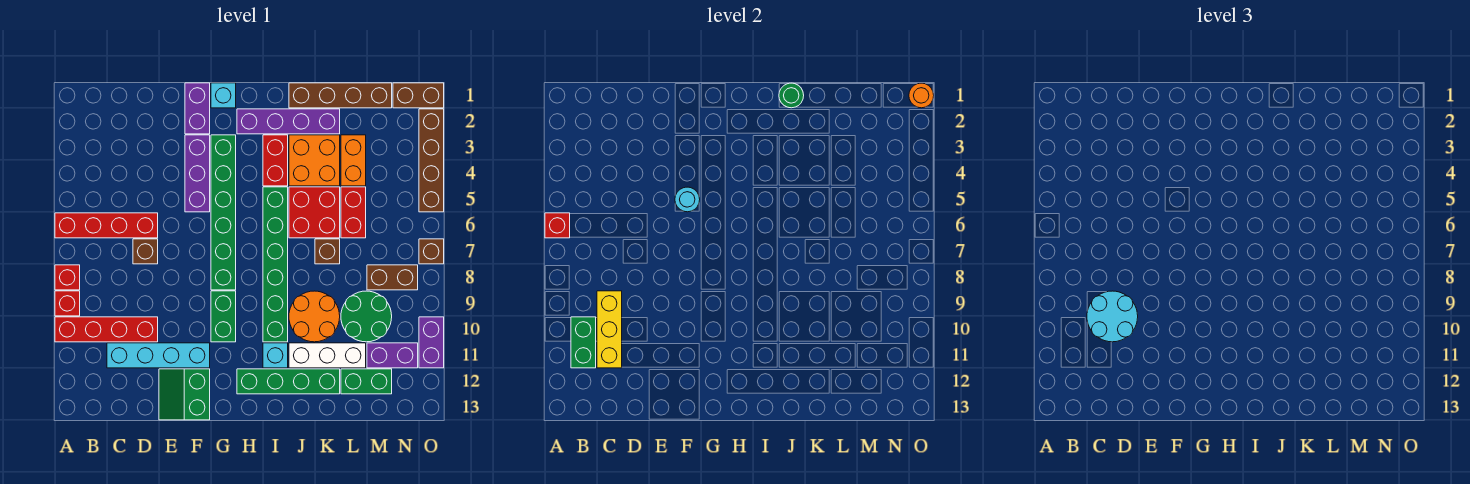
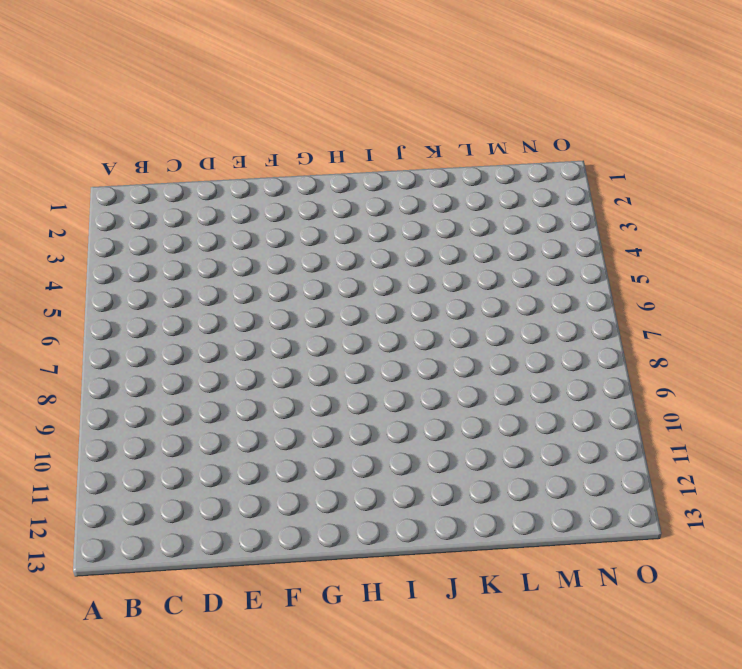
none -> red 1x4 brick [55,213,158,238]
none -> red 1x1 brick [55,265,80,290]
none -> red 1x1 brick [55,291,80,316]
none -> red 1x4 brick [55,317,158,342]

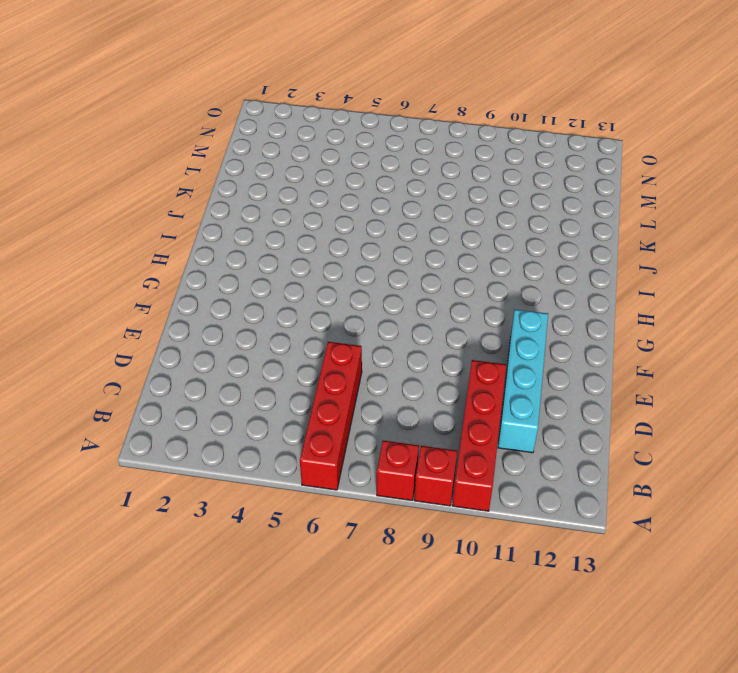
none -> brown 1x1 brick [133,239,158,264]
none -> green 2x2 slope [159,369,210,420]
none -> purple 1x2 brick [185,83,210,134]
none -> purple 1x3 brick [185,135,210,212]

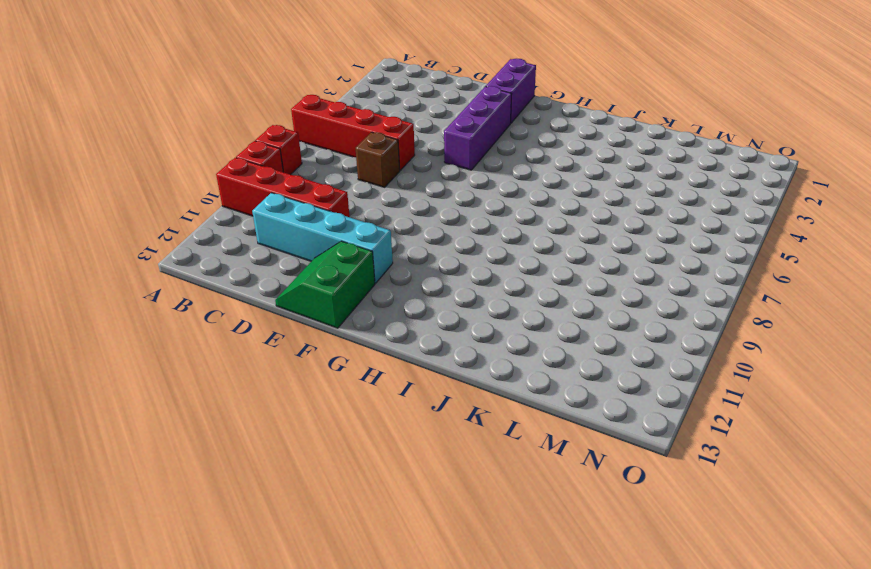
none -> cyan 1x1 brick [211,83,236,108]
none -> green 1x6 brick [211,135,236,290]
none -> green 1x2 brick [211,291,236,342]
none -> purple 1x4 brick [237,109,340,134]

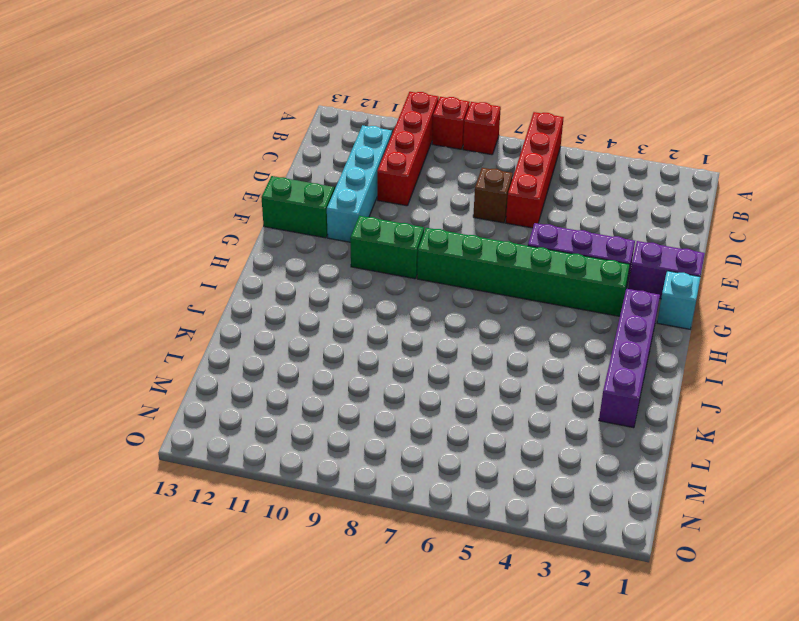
none -> green 1x4 brick [237,369,340,394]
none -> red 1x2 brick [263,135,288,186]
none -> green 1x6 brick [263,187,288,342]
none -> cyan 1x1 brick [263,343,288,368]

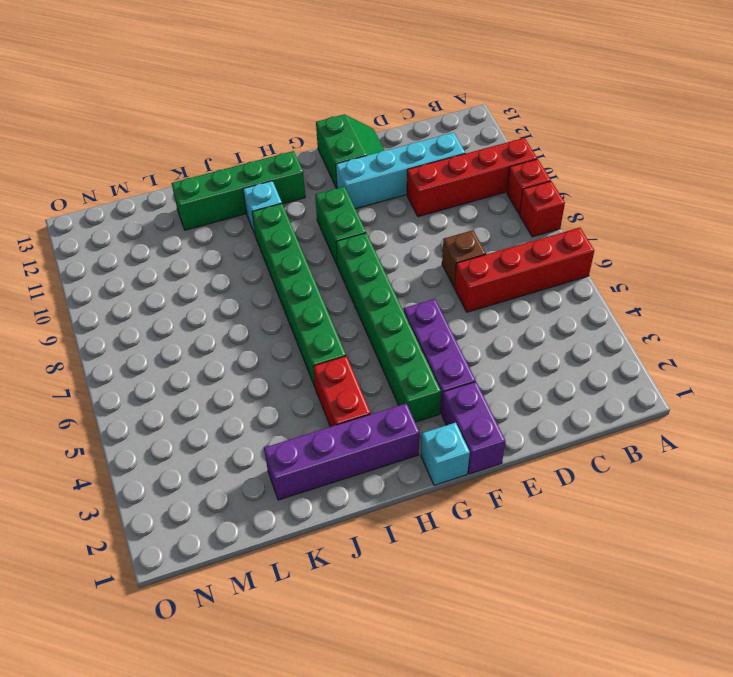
none -> brown 1x4 brick [289,83,392,108]
none -> orange 2x2 brick [289,135,340,186]
none -> red 2x2 brick [289,187,340,238]
none -> orange 2x2 round brick [289,291,340,342]

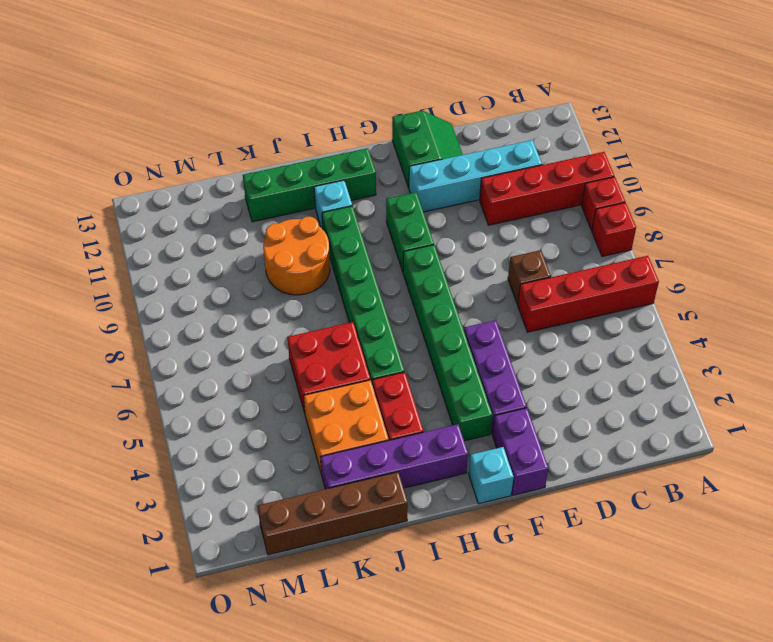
none -> white 1x3 brick [289,343,366,368]
none -> brown 1x1 brick [315,239,340,264]
none -> orange 1x2 brick [341,135,366,186]
none -> red 1x2 brick [341,187,366,238]

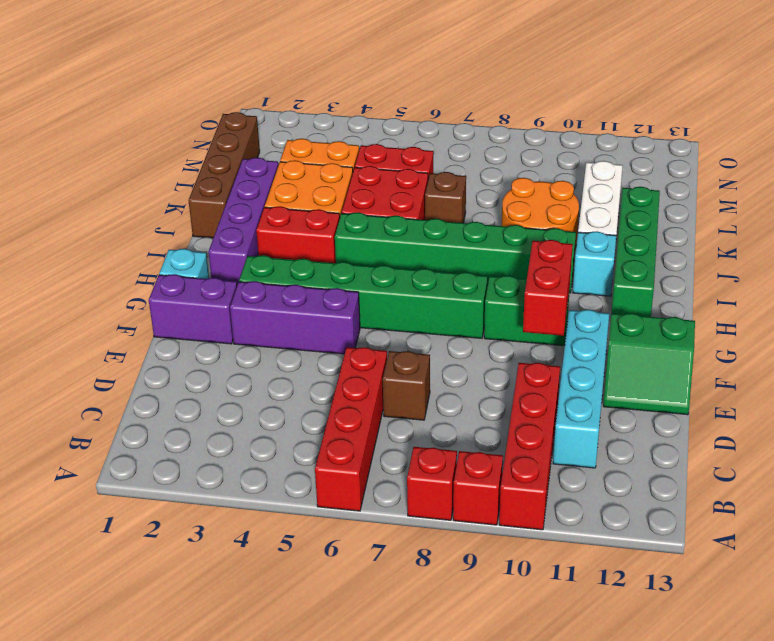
red 1x2 brick [523,240,573,336] -> none
none -> green 2x2 round brick [341,291,392,342]
none -> green 1x2 brick [341,369,392,394]
none -> brown 1x2 brick [367,265,418,290]
none -> purple 1x2 brick [367,343,418,368]

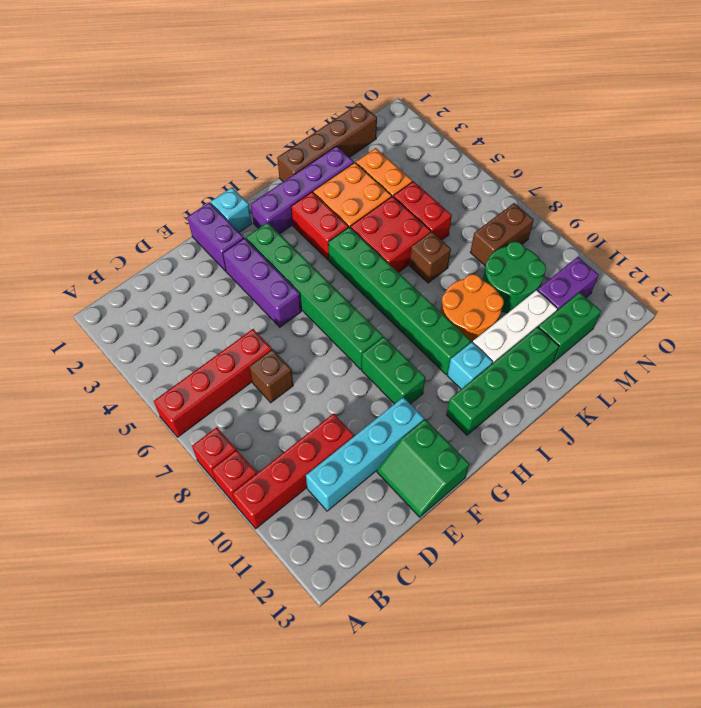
none -> brown 1x2 brick [393,83,444,108]
none -> brown 1x4 brick [419,109,444,212]
none -> brown 1x1 brick [419,239,444,264]
none -> purple 1x2 brick [419,317,444,368]

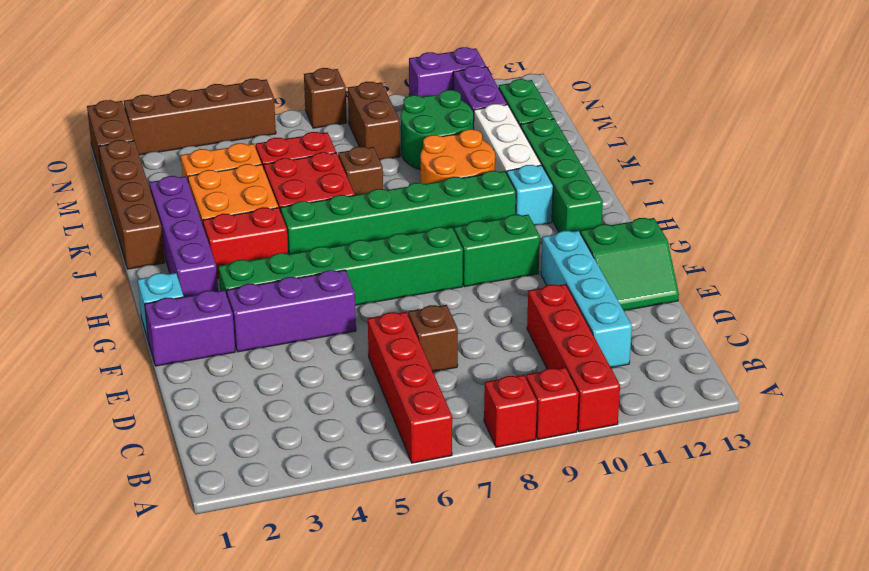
none -> red 1x1 brick [545,213,570,238]
none -> green 1x2 brick [571,317,596,368]
none -> yellow 1x3 brick [597,291,622,368]
none -> cyan 1x1 round brick [675,187,700,212]

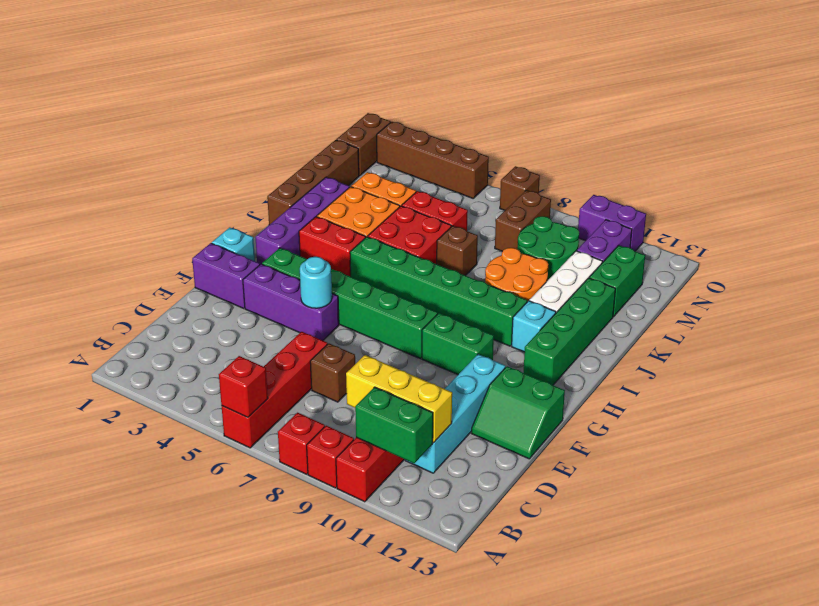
none -> green 1x1 round brick [779,83,804,108]
none -> orange 1x1 round brick [909,83,934,108]
none -> cyan 2x2 round brick [1087,291,1138,342]

